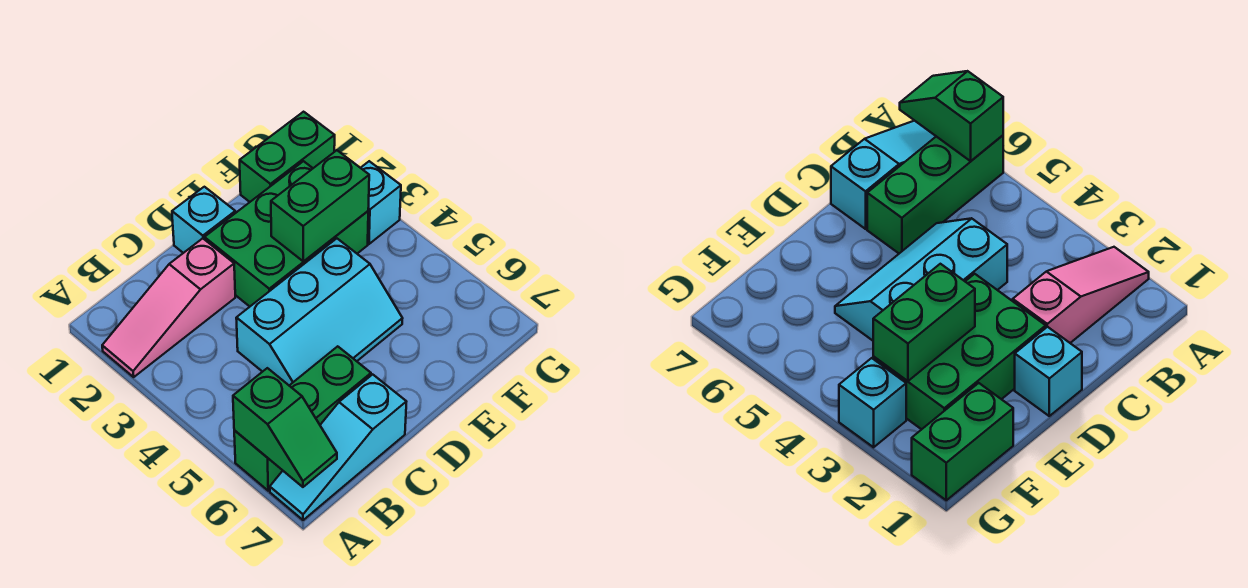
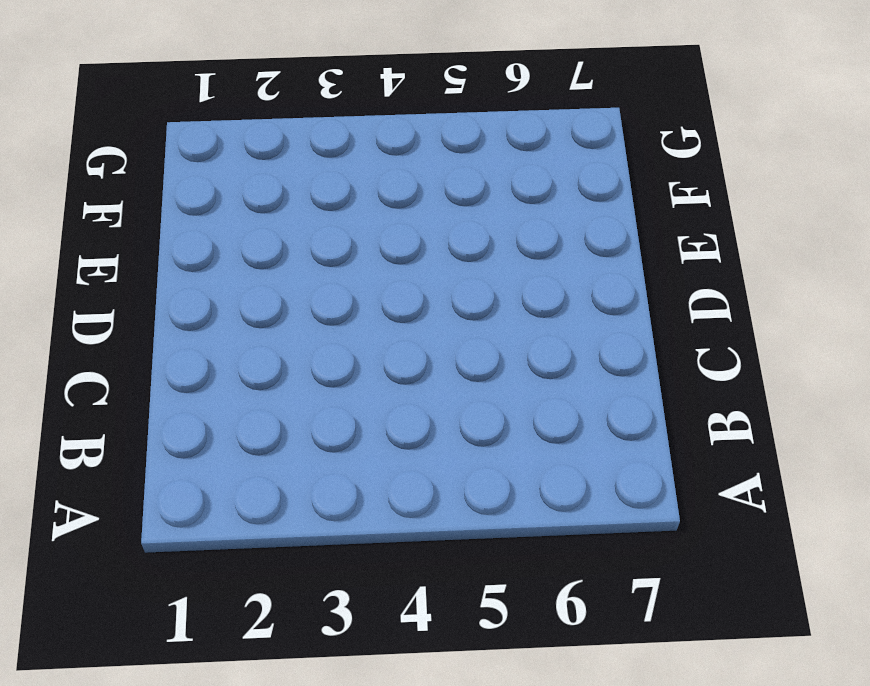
none -> pink 1x3 slope [102,238,235,377]
none -> green 1x3 brick [234,346,371,491]

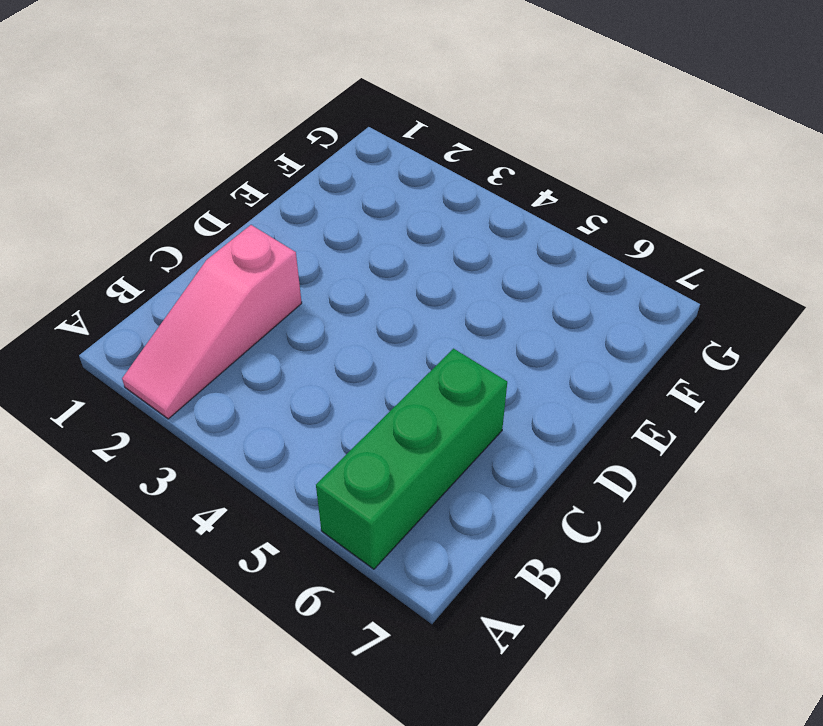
none -> cyan 1x3 slope [270,374,406,520]
none -> cyan 2x3 slope [236,239,403,385]

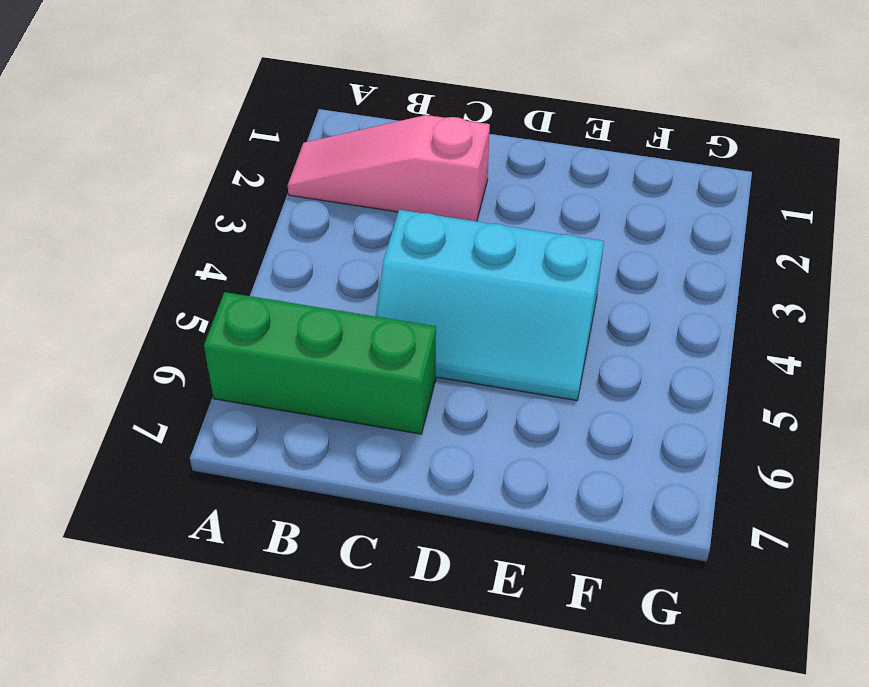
none -> cyan 1x3 slope [270,374,406,520]
none -> cyan 1x1 brick [172,187,235,253]

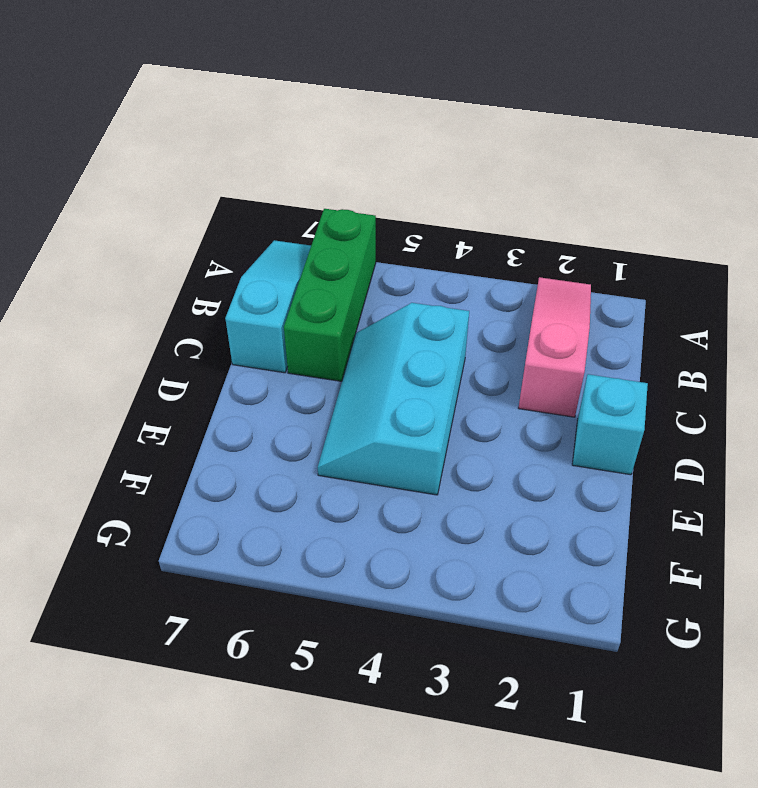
none -> green 2x3 brick [205,161,368,306]
none -> green 1x2 brick [240,112,335,202]

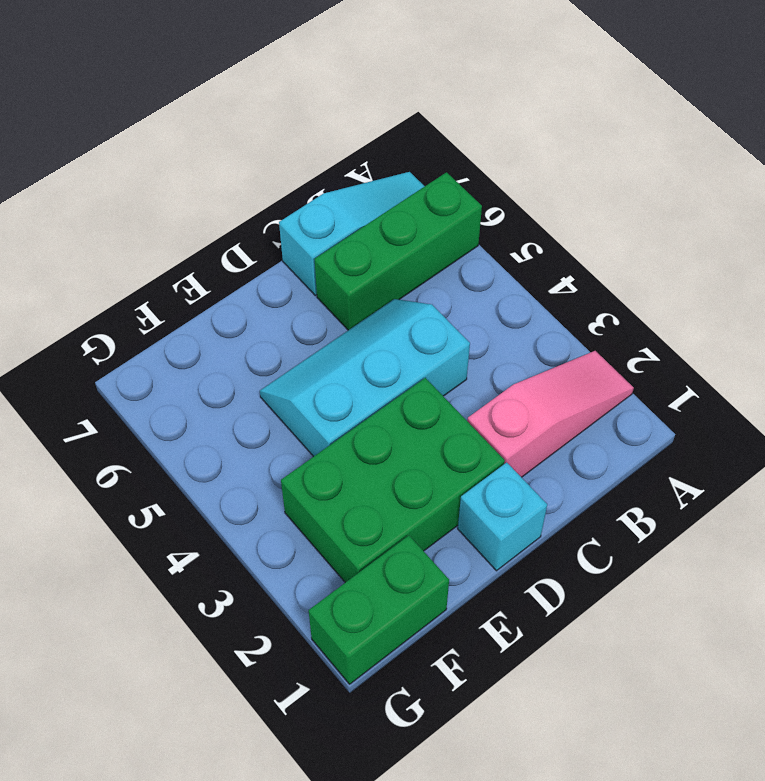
none -> cyan 1x1 brick [361,161,401,244]
none -> green 1x2 slope [233,368,337,487]

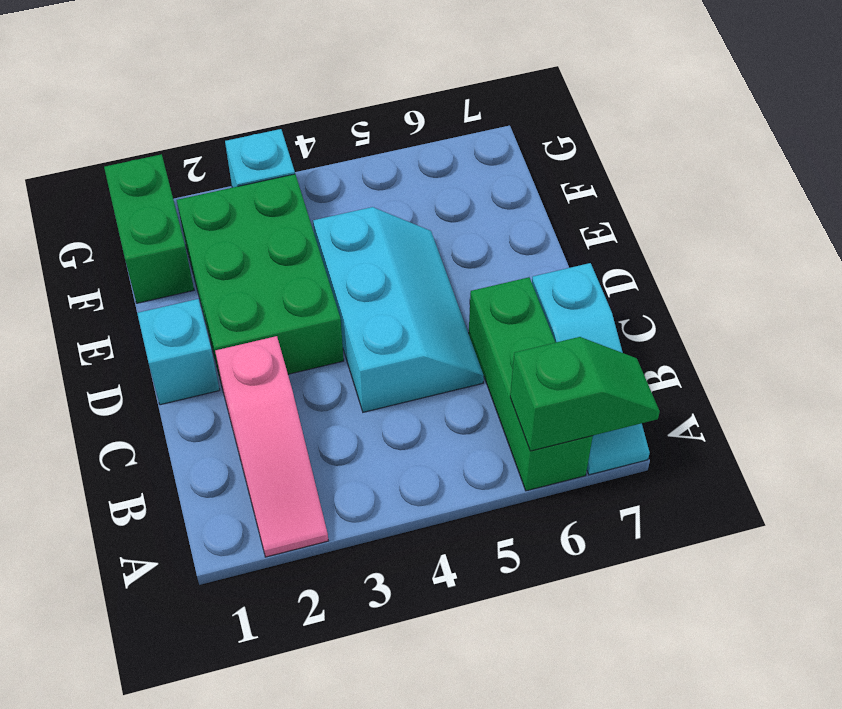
none -> green 1x2 brick [271,150,369,262]

